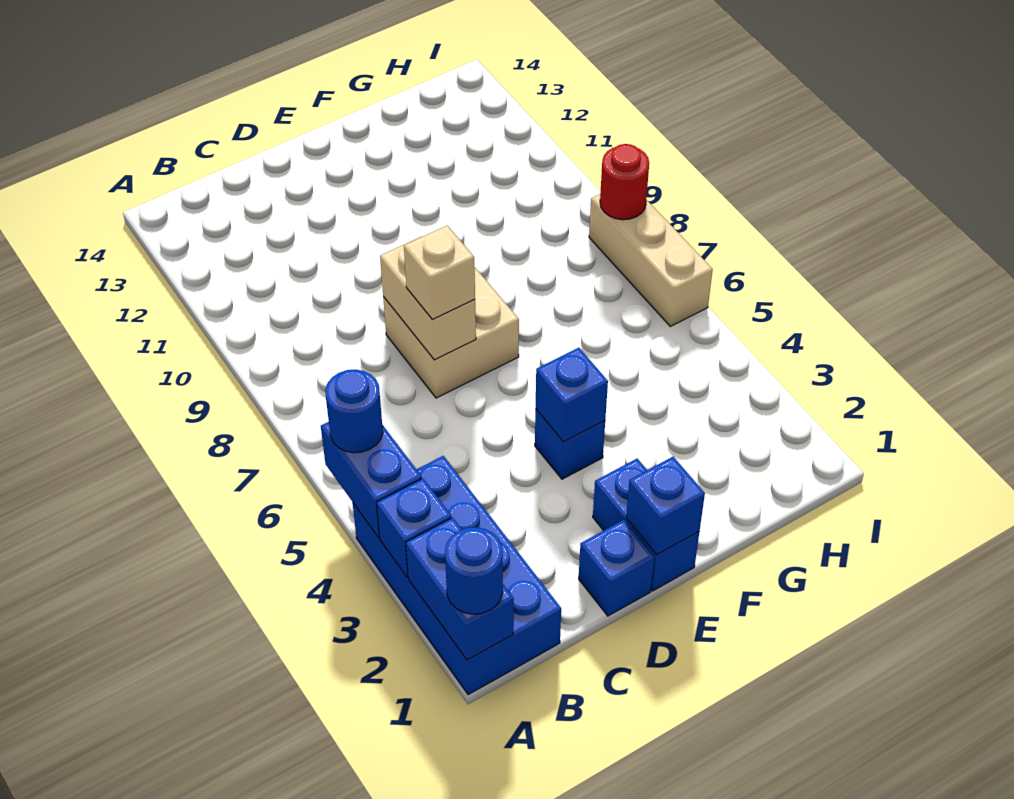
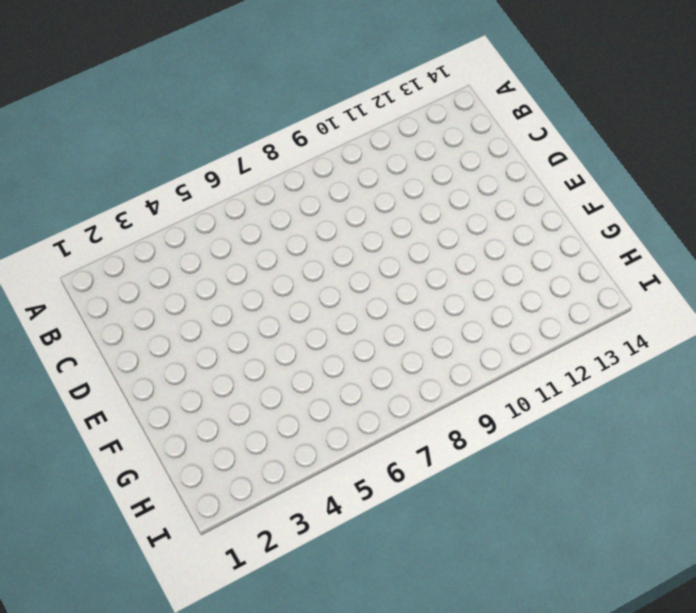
none -> blue 2x4 brick [353,456,561,695]
none -> blue 1x1 brick [579,520,654,616]
none -> tan 2x2 brick [383,267,519,398]

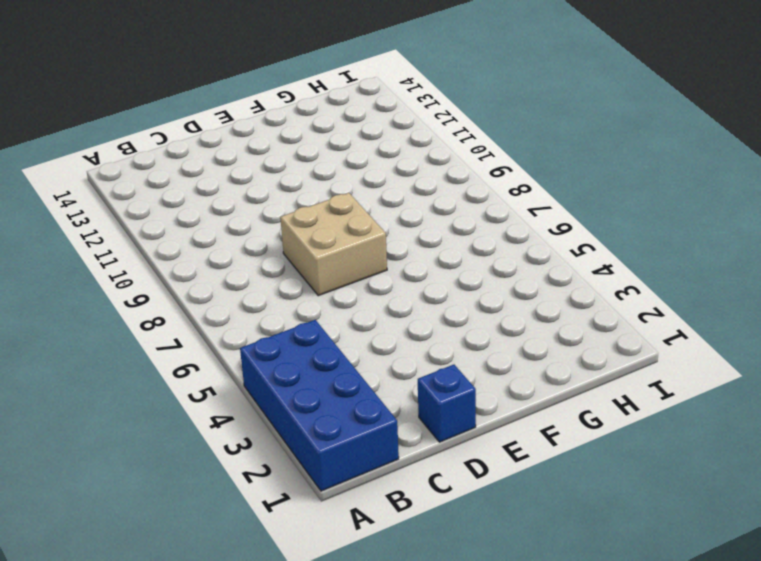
none -> blue 1x2 brick [593,459,699,591]
none -> blue 1x1 brick [535,409,605,479]
none -> tan 1x3 brick [589,194,713,326]

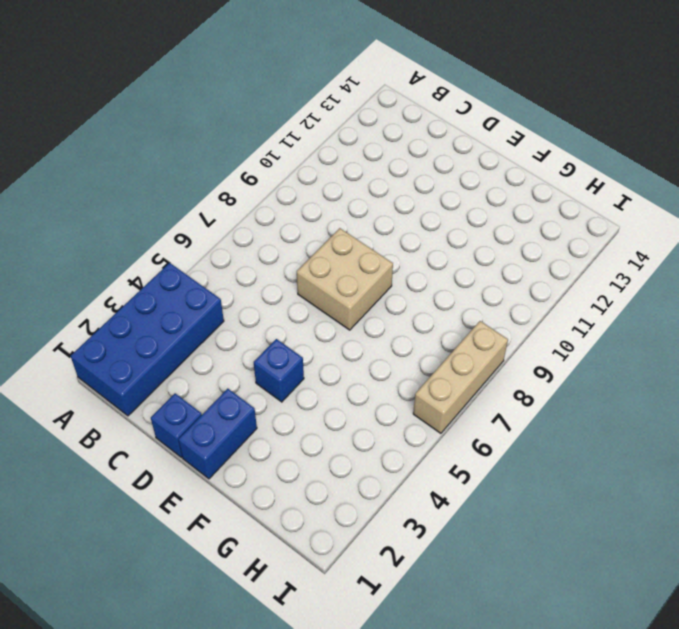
none -> blue 1x2 brick [406,518,514,660]
none -> blue 1x1 brick [377,478,451,577]
none -> blue 1x2 brick [321,422,422,538]

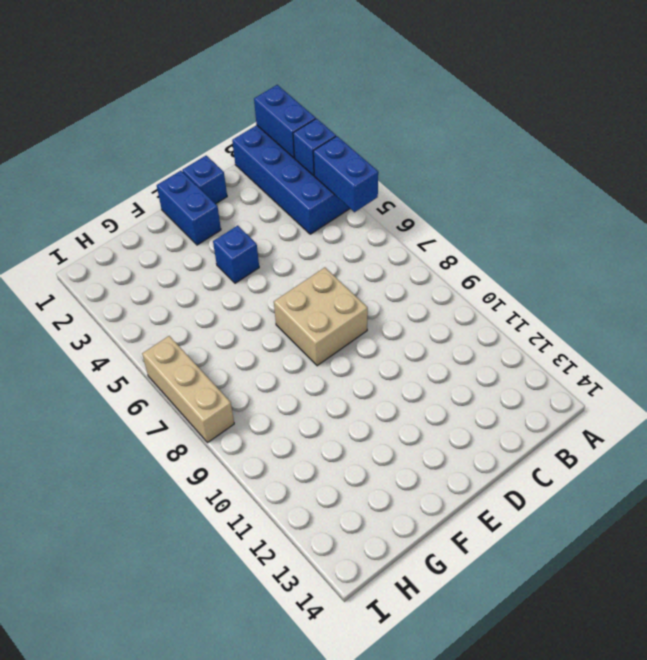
none -> tan 1x2 brick [380,236,476,360]
none -> blue 1x1 brick [626,457,705,555]
none -> blue 1x1 brick [536,348,608,442]

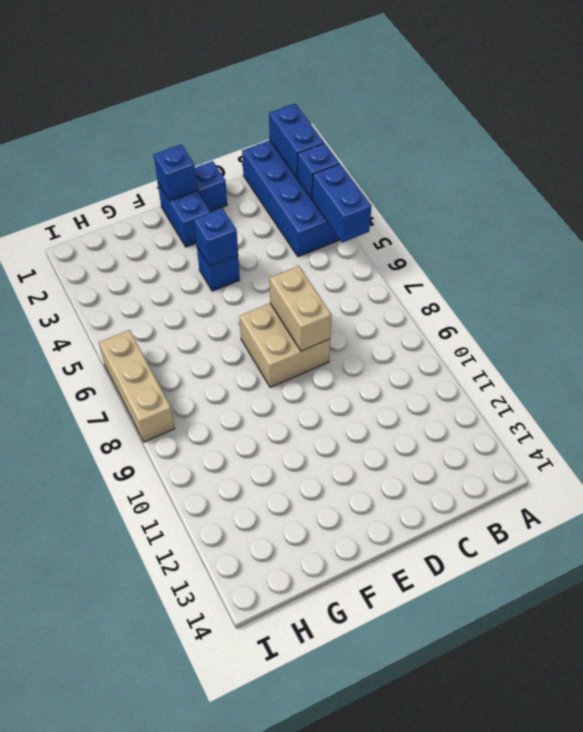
none -> red 1x1 round brick [600,144,649,220]
none -> blue 1x1 round brick [445,527,503,614]
none -> blue 1x1 round brick [325,369,383,453]

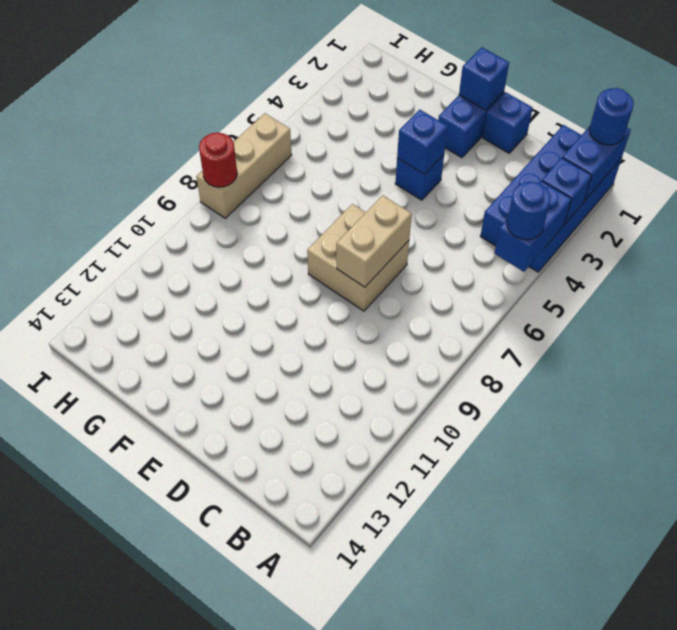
none -> tan 1x1 brick [404,225,475,320]

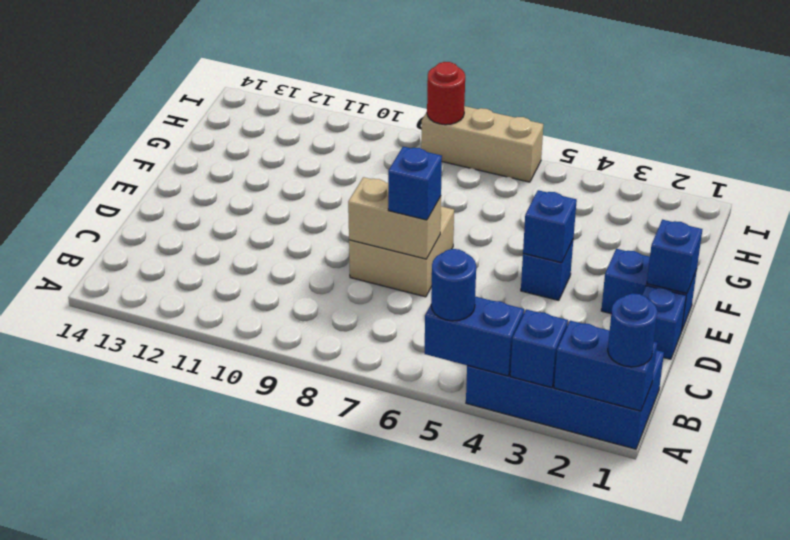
blue 1x1 brick [388,147,442,220] -> tan 1x1 brick [404,225,475,320]

